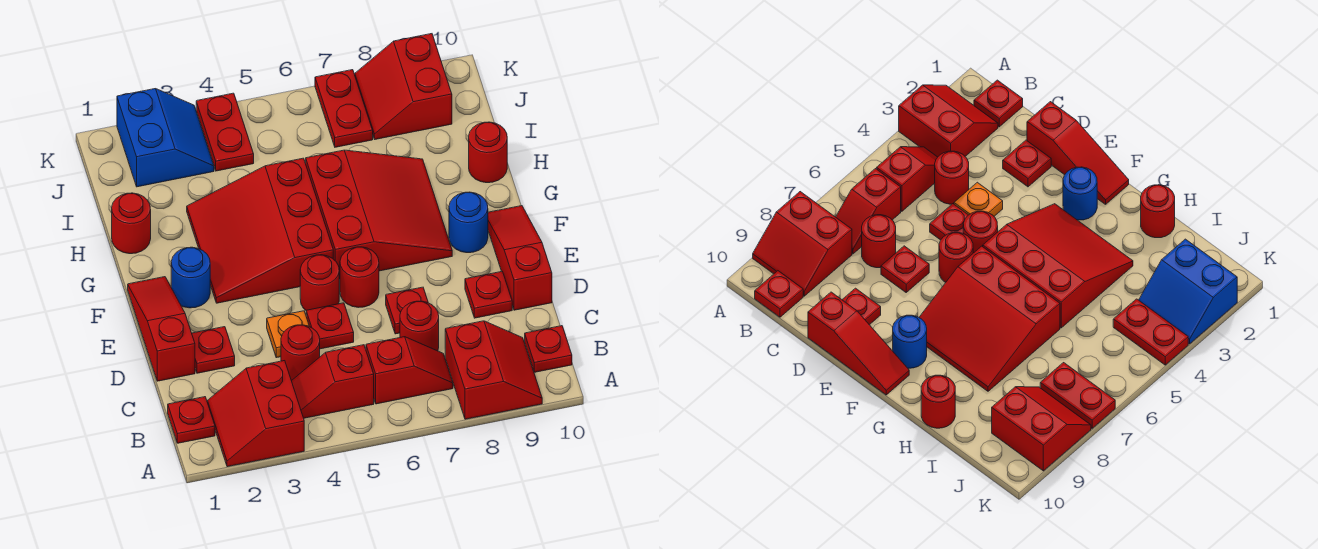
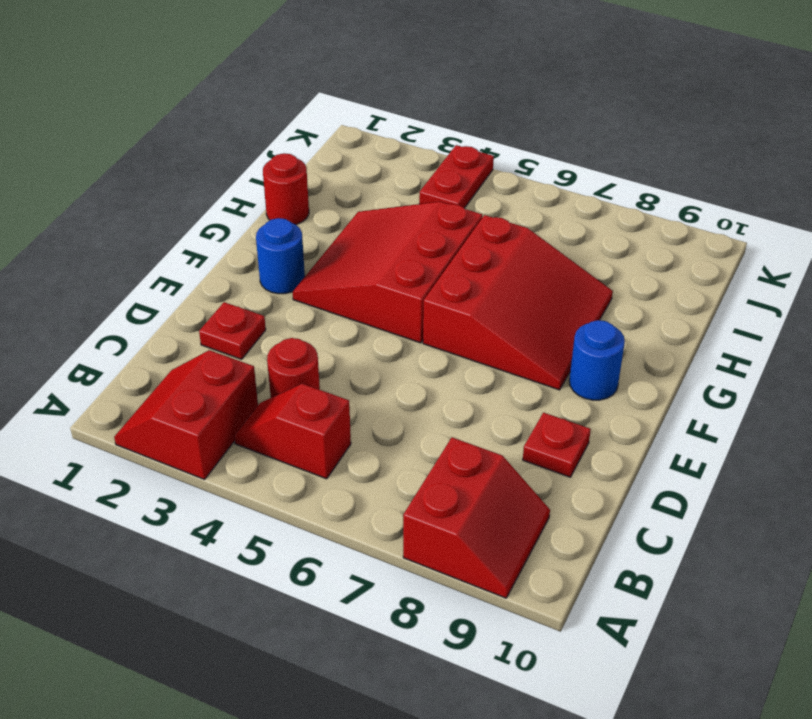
none -> red 1x1 plate [168,397,215,443]
none -> red 1x2 slope [366,337,453,404]
none -> red 1x1 plate [525,326,572,372]

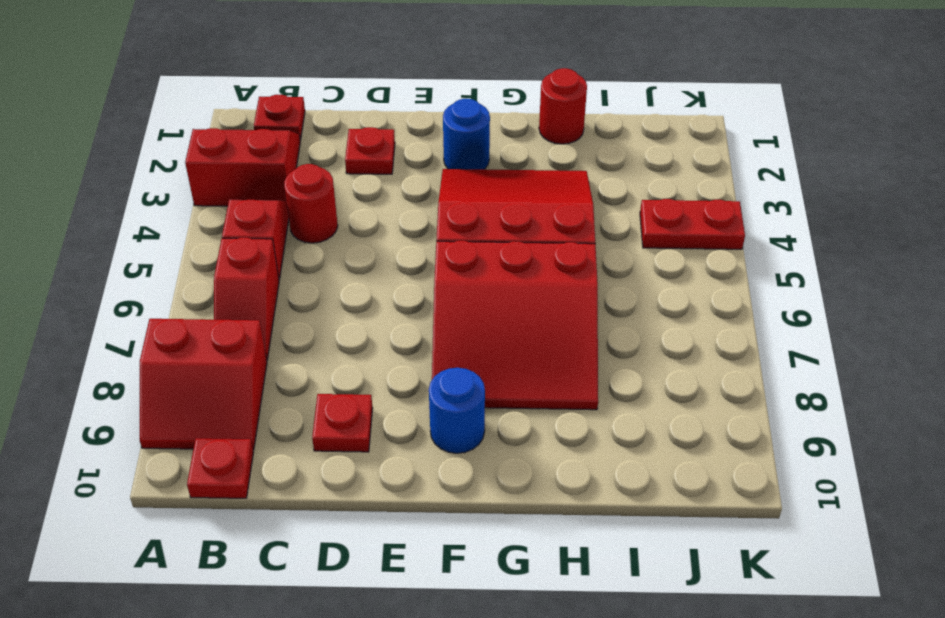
none -> red 1x1 round brick [400,301,439,351]
none -> red 1x3 slope [128,277,195,381]
none -> orange 1x1 plate [267,311,309,358]

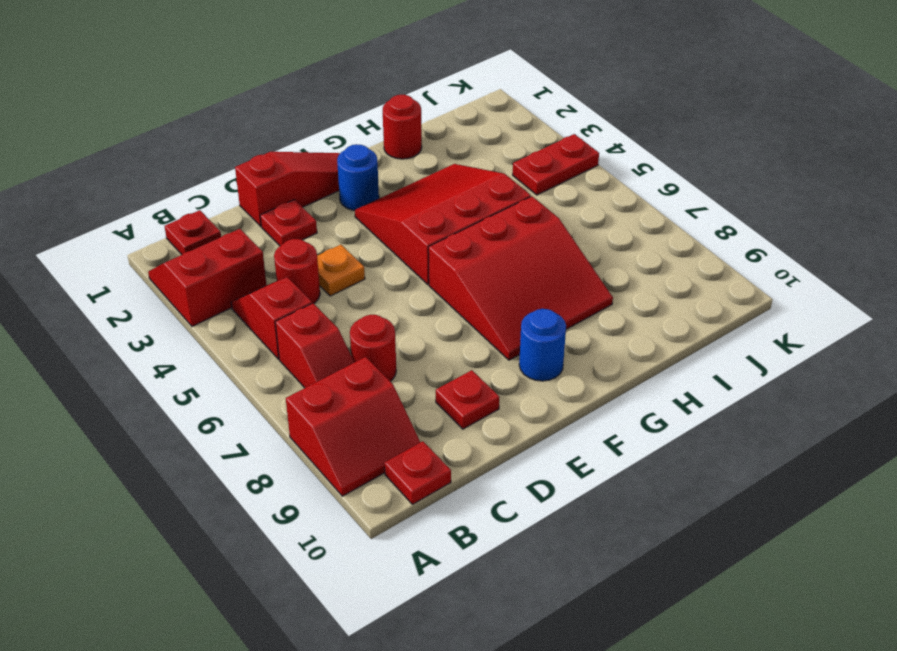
none -> red 1x1 plate [306,303,354,349]
none -> red 1x1 plate [386,287,428,334]
none -> red 1x3 slope [488,206,552,310]

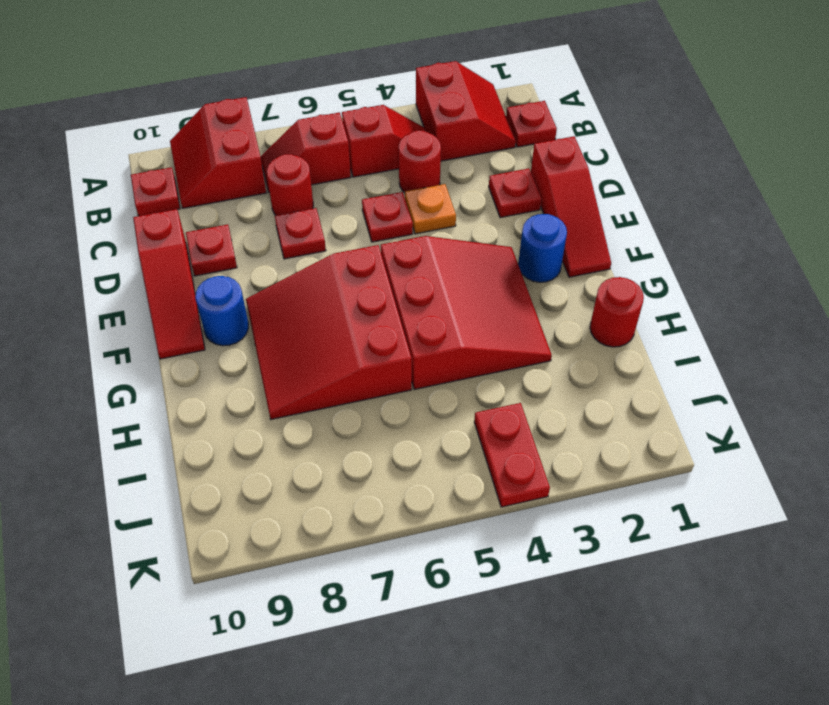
none -> red 1x1 round brick [300,255,339,310]
none -> red 1x1 round brick [340,247,379,308]
none -> red 1x1 round brick [469,122,507,183]

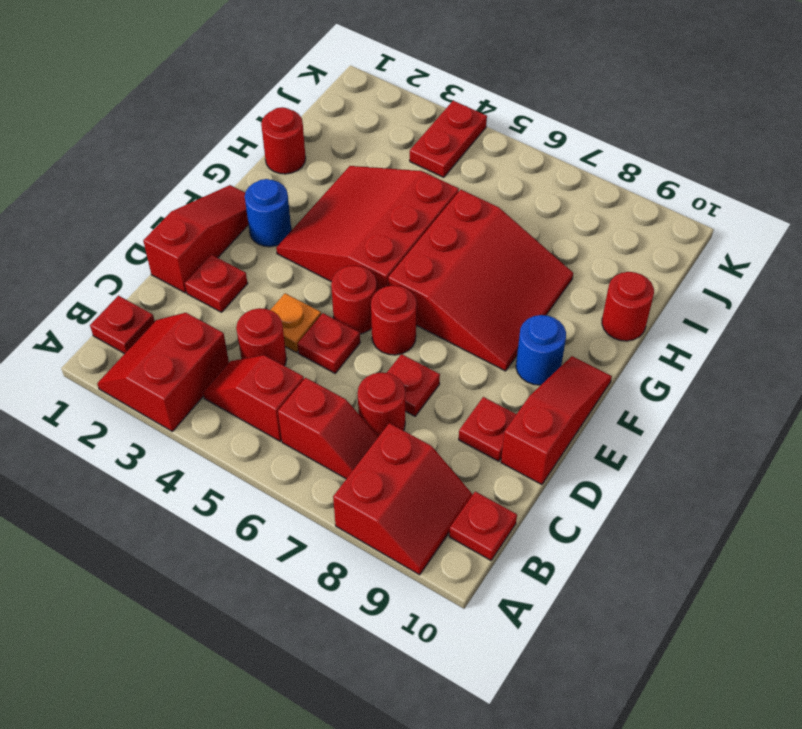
none -> blue 2x2 slope [117,89,214,187]
none -> red 1x2 plate [315,70,373,147]
none -> red 2x2 slope [355,34,452,139]

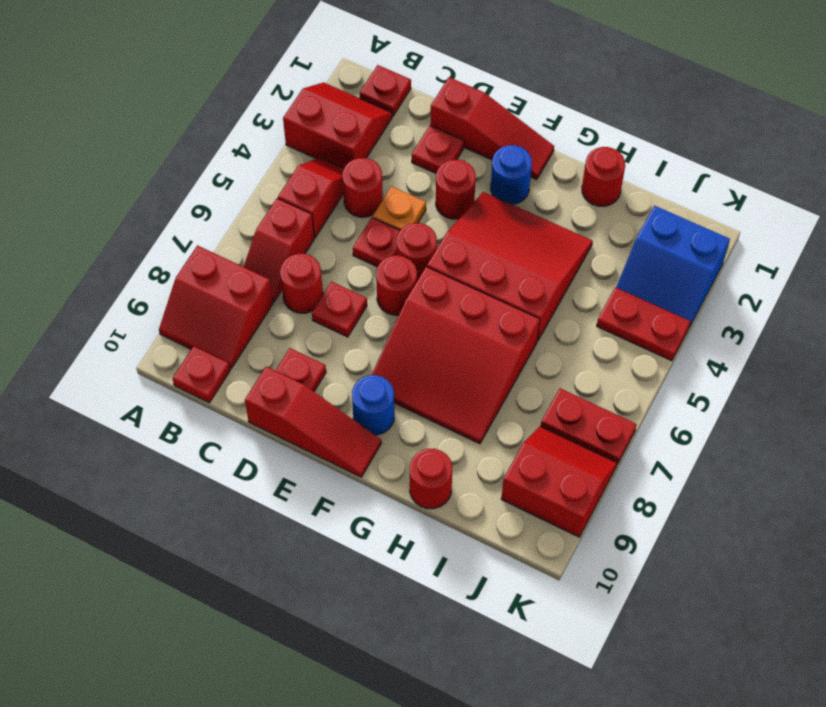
red 1x1 round brick [436,160,476,219] -> none

